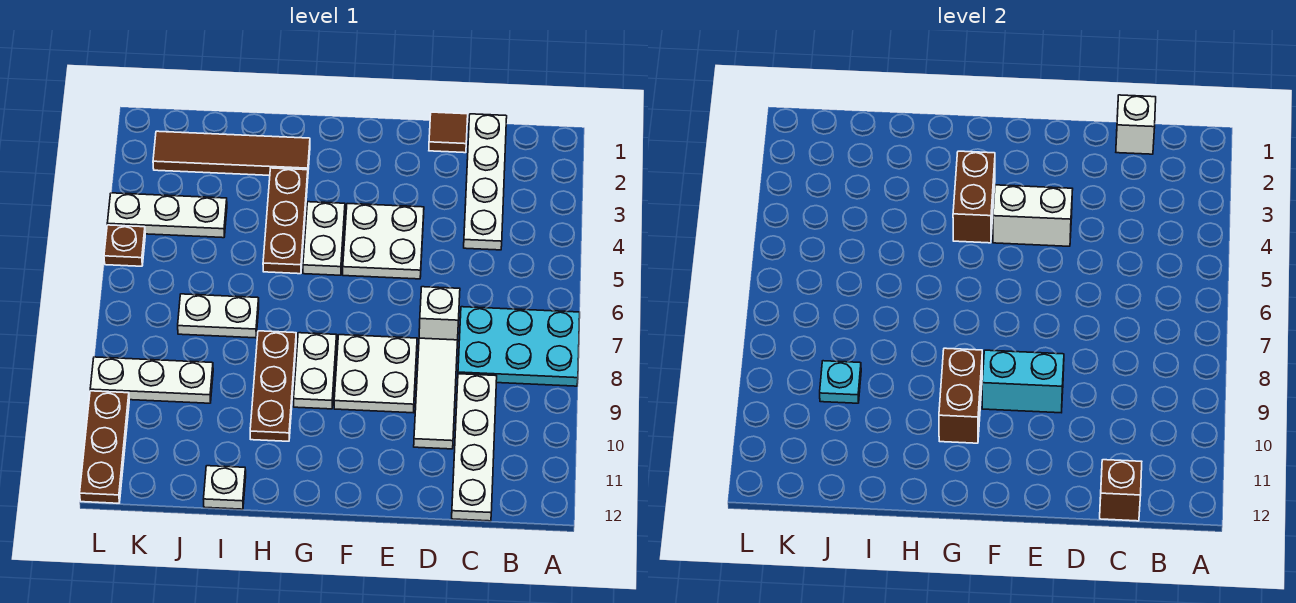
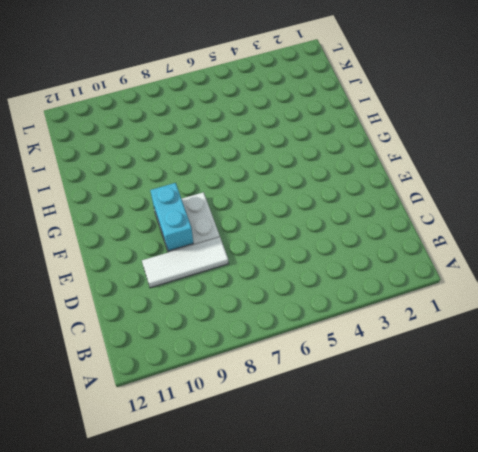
none -> cyan 2x3 plate [458,307,580,386]
none -> white 1x4 plate [464,114,507,250]
none -> white 1x4 plate [452,374,497,521]

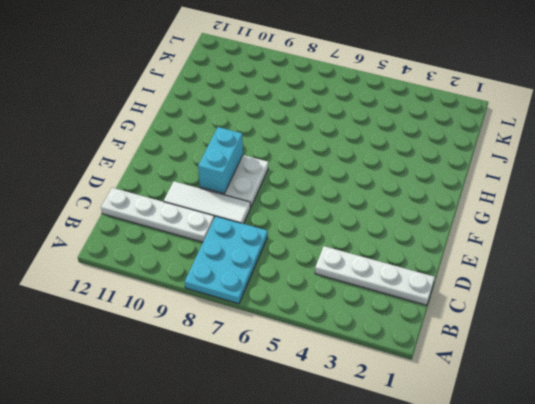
none -> brown 1x1 tile [429,112,468,153]
none -> white 1x1 brick [419,287,460,340]
none -> white 2x2 plate [343,204,424,279]

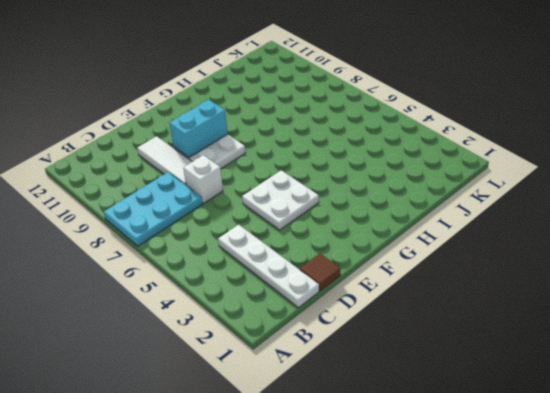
none -> white 1x4 plate [452,374,497,521]
none -> white 1x2 plate [303,202,345,275]
none -> white 1x2 plate [294,333,337,409]

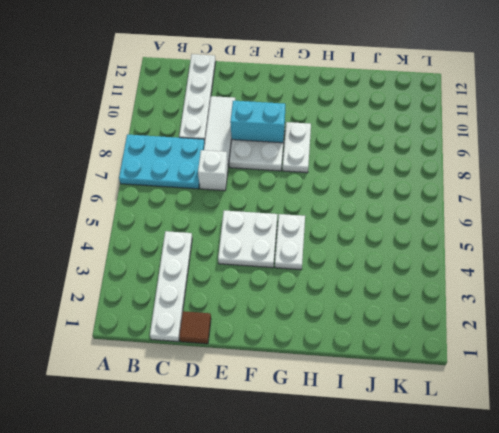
none -> brown 1x4 tile [153,131,310,175]
none -> brown 1x3 plate [263,168,308,274]
none -> brown 1x3 plate [250,331,296,441]

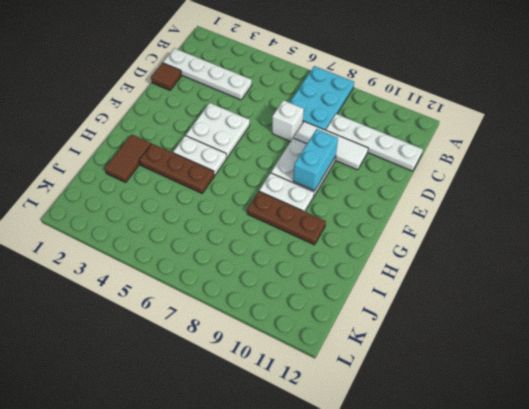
brown 1x2 tile [105,134,151,182] -> brown 1x4 tile [153,131,310,175]
none -> white 1x2 plate [178,294,259,338]
none -> white 1x1 plate [204,466,246,509]
none -> white 1x3 plate [107,193,227,238]

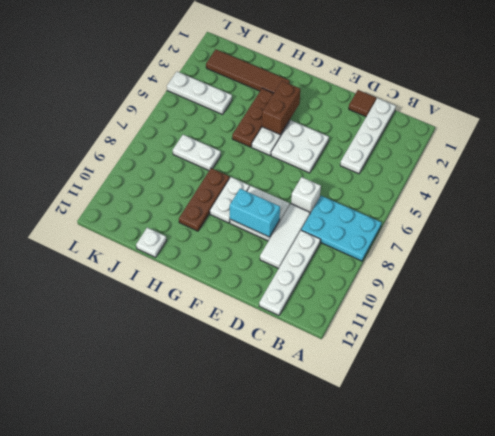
none -> white 1x3 plate [90,357,213,403]
none -> brown 1x1 plate [104,225,145,266]
none -> brown 1x3 plate [80,391,129,503]

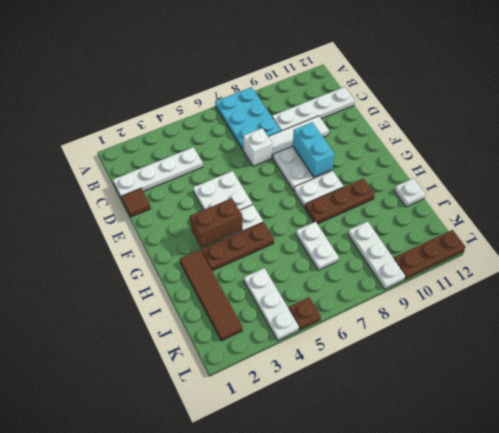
none -> white 1x1 brick [1116,95,1156,154]
none -> brown 1x1 brick [1100,460,1142,521]
none -> white 1x2 brick [993,185,1073,246]

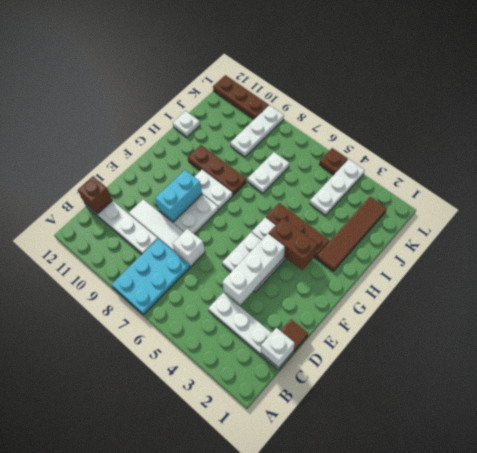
white 1x3 brick [222,234,285,305] -> white 1x2 brick [993,185,1073,246]
none -> brown 1x2 brick [939,348,982,443]
none -> cyan 1x1 plate [820,361,861,403]

